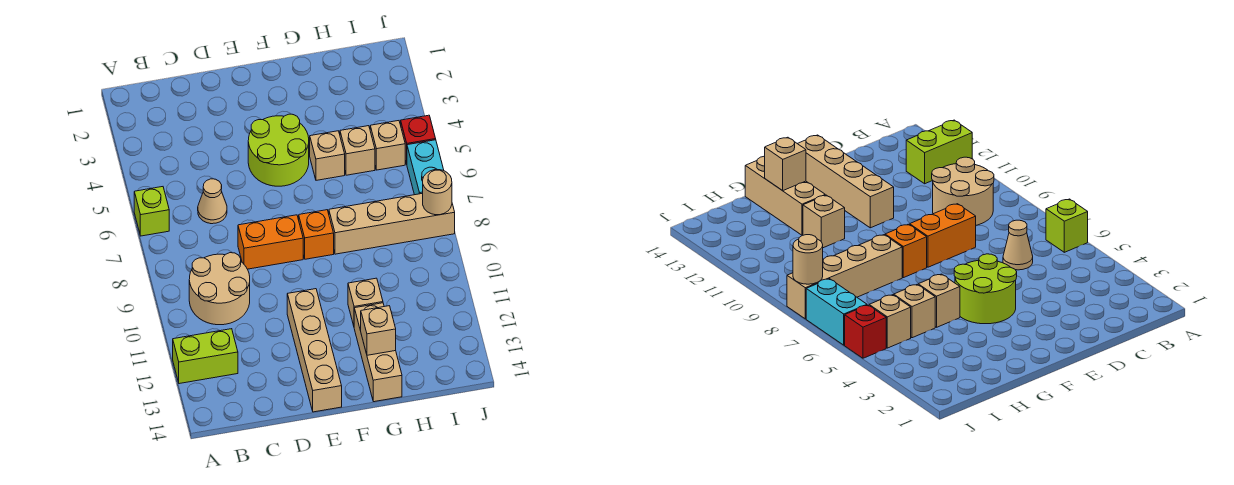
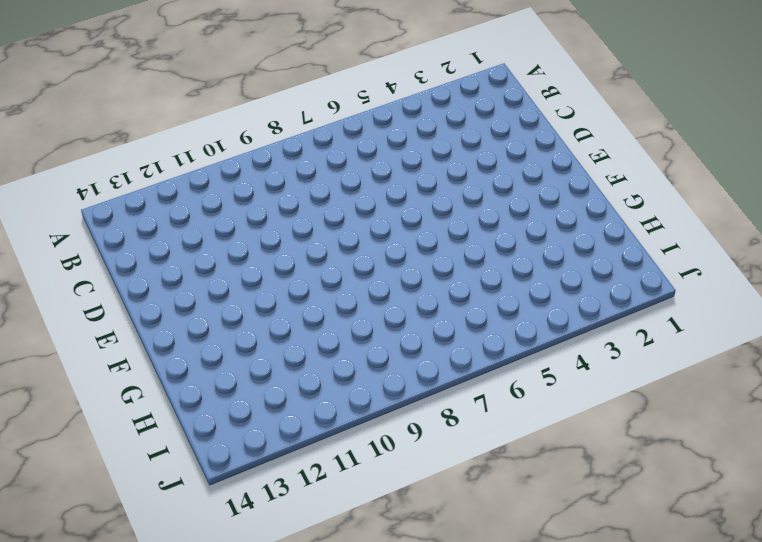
none -> lime 1x1 brick [134,187,169,236]
none -> lime 1x2 brick [173,329,238,384]
none -> tan 2x2 round brick [189,253,250,325]

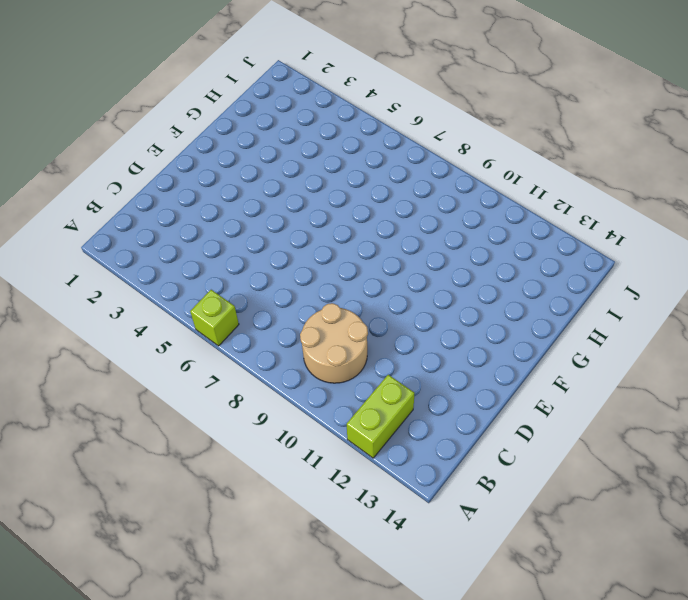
none -> tan 1x1 cone [198,179,227,224]
none -> orange 1x2 brick [238,215,303,269]
none -> lime 2x2 round brick [248,114,309,186]

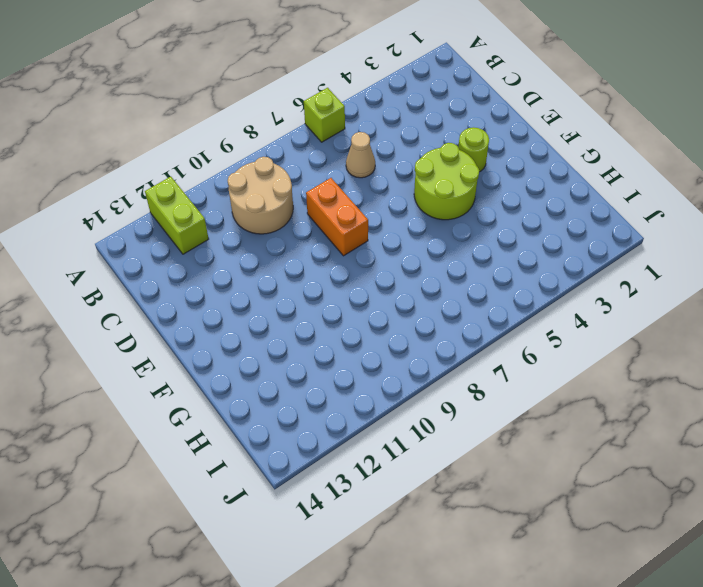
lime 1x1 round brick [458,127,489,172] -> none
none -> tan 1x4 brick [287,289,342,412]
none -> orange 1x1 brick [299,210,334,259]
none -> tan 1x1 brick [310,131,345,180]

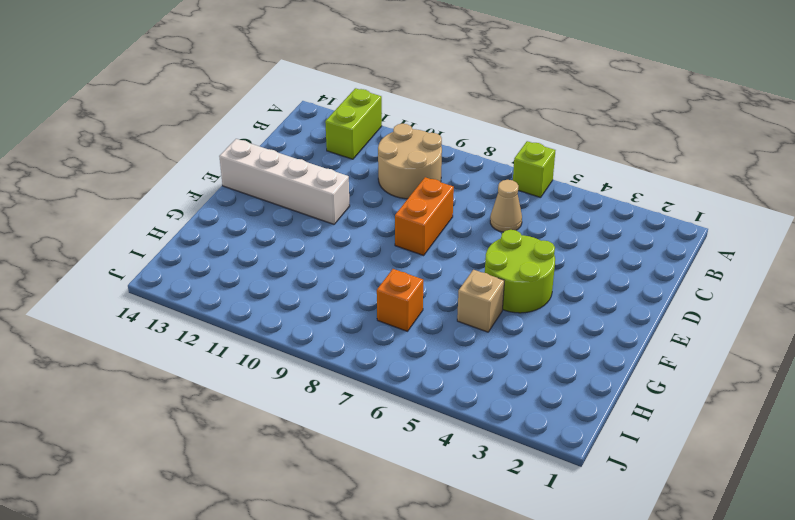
white 1x4 brick [219,139,350,224] -> tan 1x4 brick [287,289,342,412]
orange 1x1 brick [377,269,423,331] -> orange 1x1 brick moved to [299,210,334,259]
none -> tan 1x4 brick [329,193,455,254]
none -> tan 1x1 brick [348,278,383,326]
none -> tan 1x3 brick [354,303,402,402]

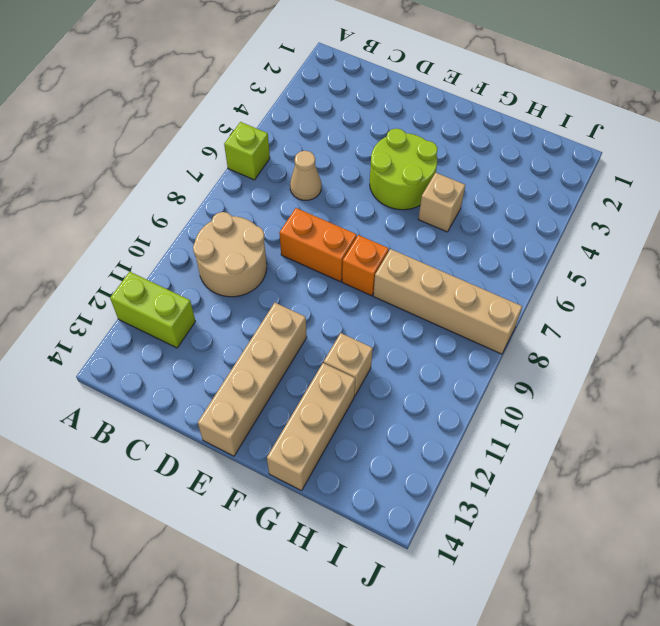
none -> tan 1x1 brick [340,126,375,175]
none -> tan 1x1 brick [370,121,405,170]
none -> red 1x1 brick [401,115,436,164]

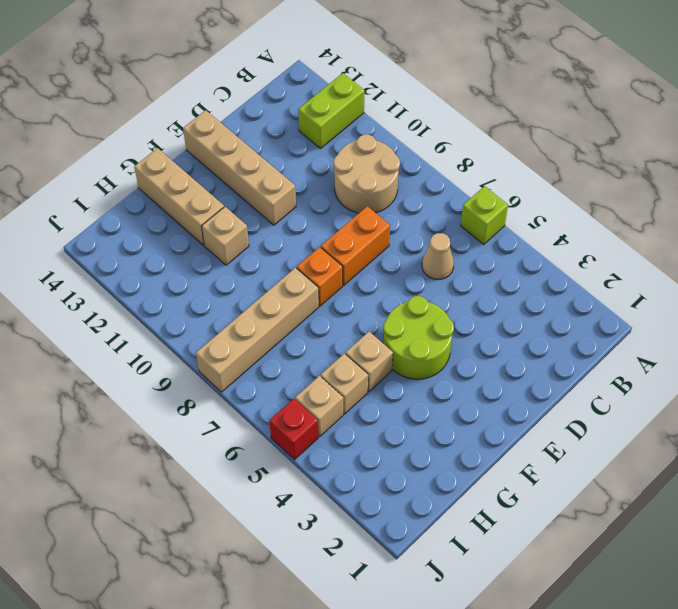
none -> cyan 1x2 brick [407,140,444,195]
none -> tan 1x1 brick [361,306,396,355]
none -> tan 1x1 round brick [423,170,452,215]

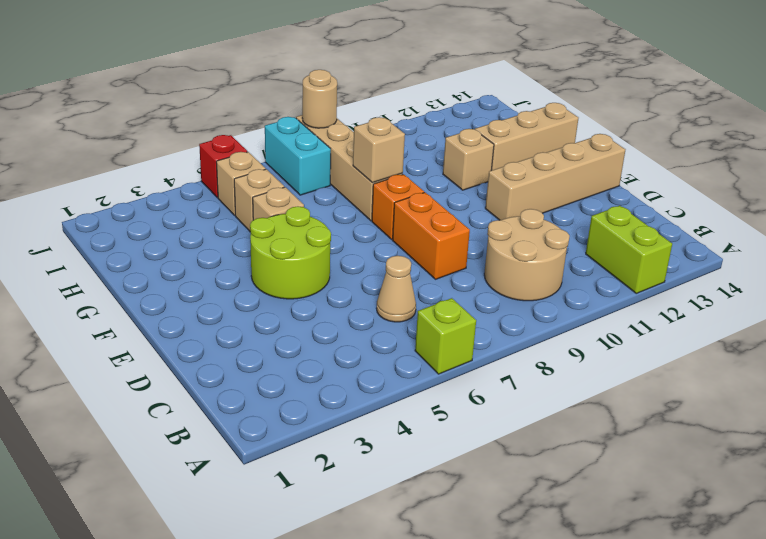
tan 1x1 brick [353,117,405,183] -> tan 1x1 brick moved to [361,306,396,355]
cyan 1x2 brick [265,117,331,195] -> cyan 1x2 brick turned to [407,140,444,195]

